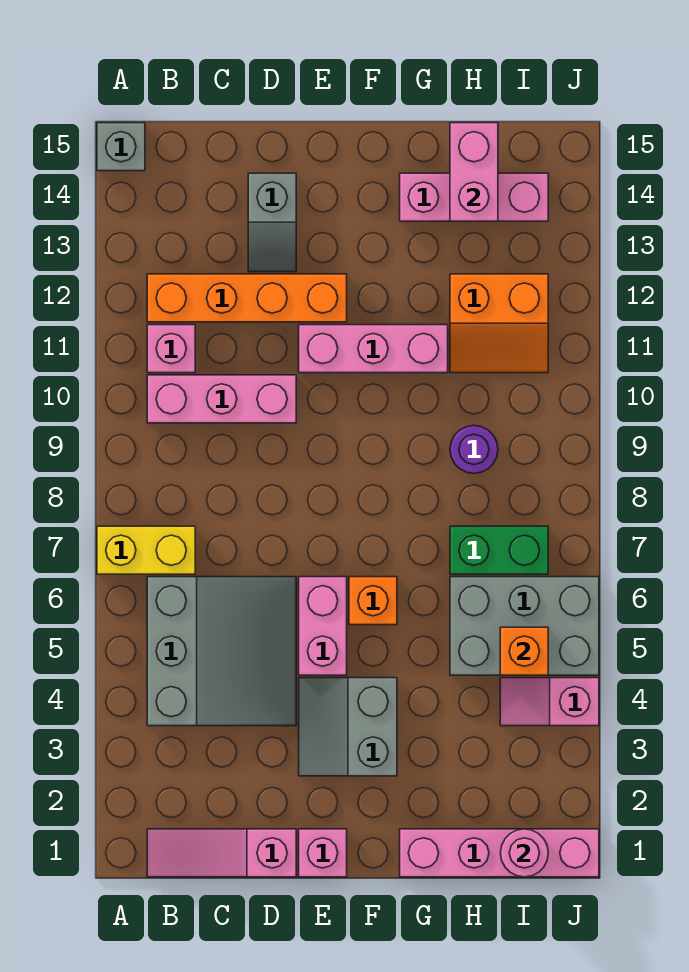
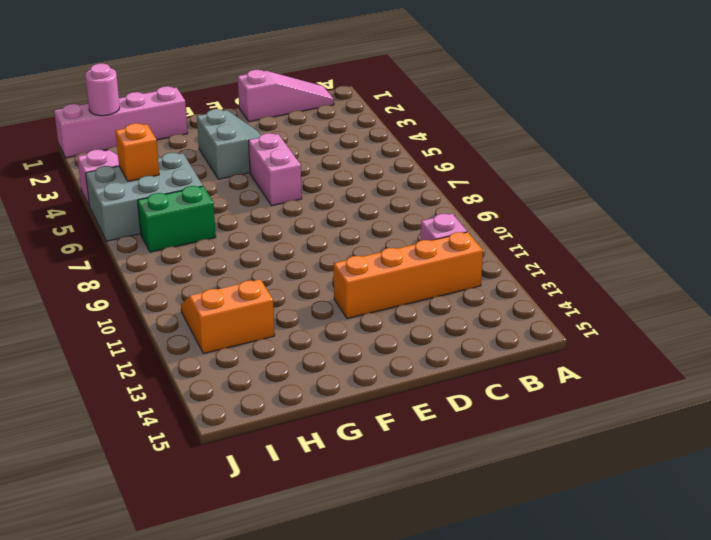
none -> yellow 1x2 brick [97,526,195,574]
none -> grey 1x1 brick [97,123,145,171]
none -> grey 3x3 slope [147,577,296,726]

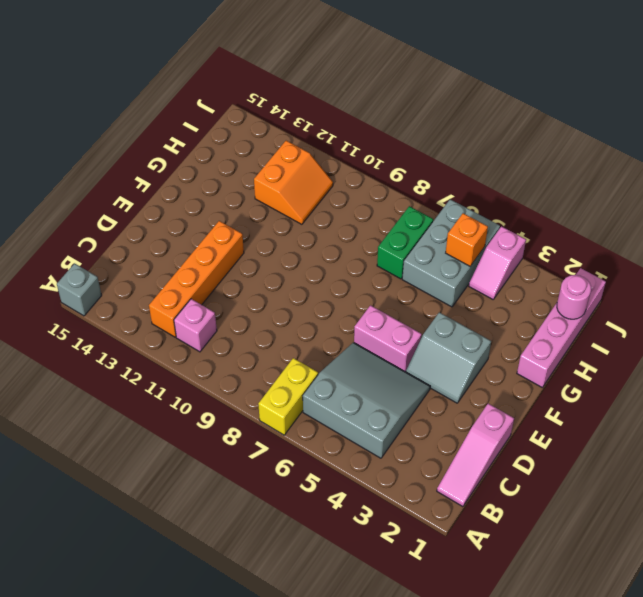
none -> pink 1x3 brick [147,375,296,423]
none -> grey 1x2 slope [248,173,296,272]
none -> pink 1x1 brick [299,829,347,877]

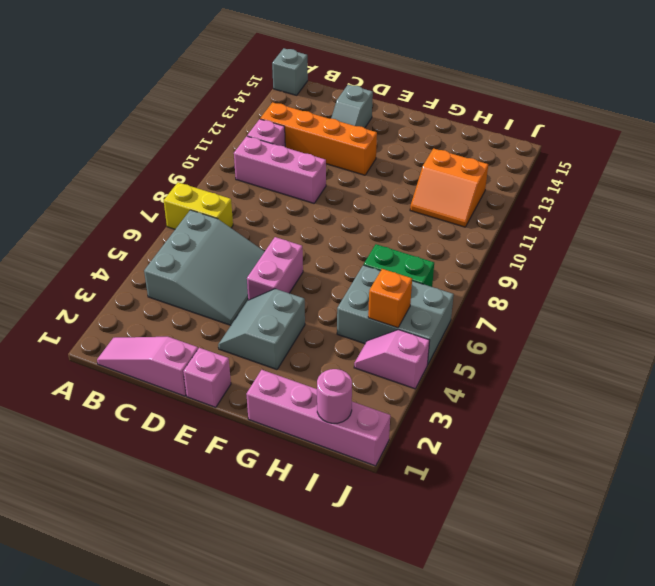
none -> pink 1x3 brick [299,325,448,373]
none -> orange 1x1 brick [349,577,397,625]
none -> pink 1x3 brick [400,173,548,221]

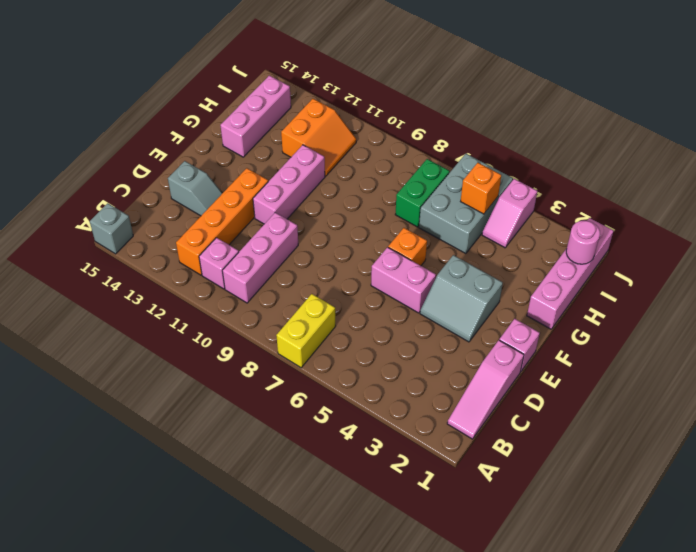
none -> grey 3x3 slope [147,577,296,726]
none -> purple 1x1 round brick [450,426,498,473]
none -> pink 1x2 brick [450,123,498,221]

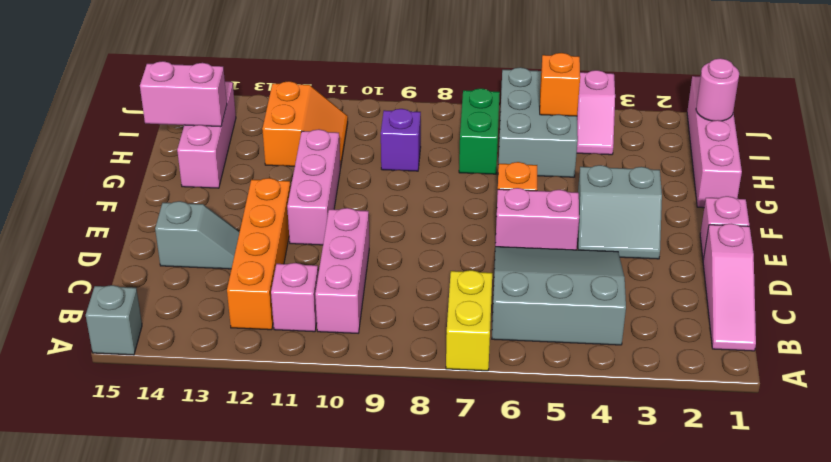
purple 1x1 brick [381,109,421,171] -> purple 1x1 round brick [450,426,498,473]

